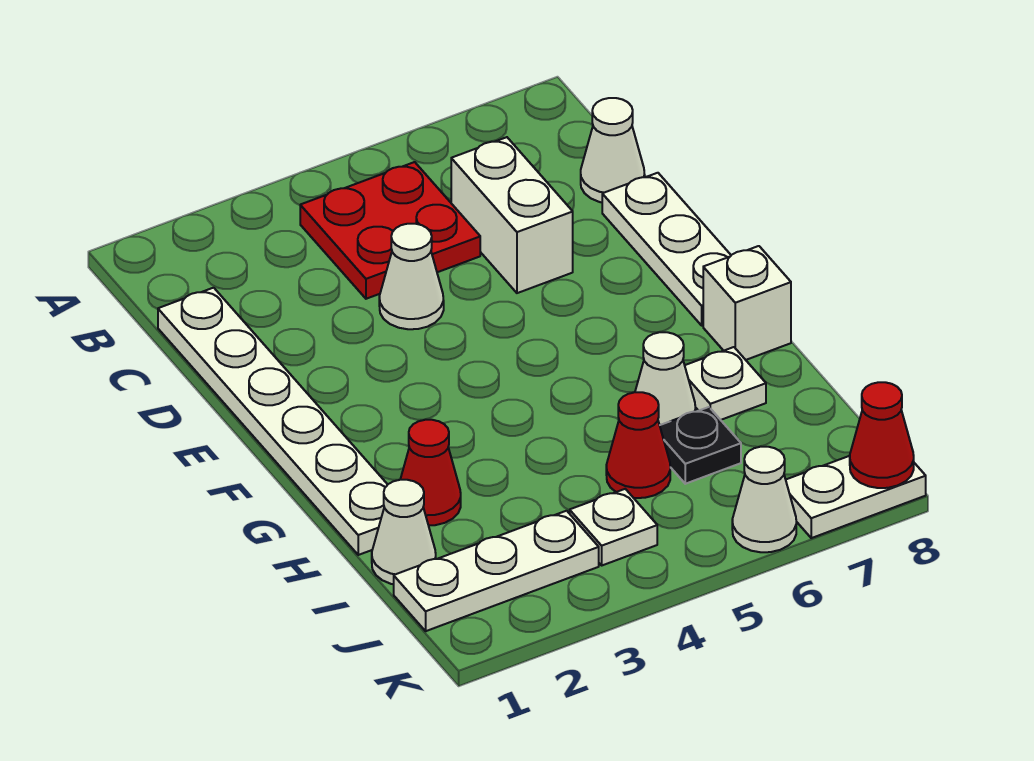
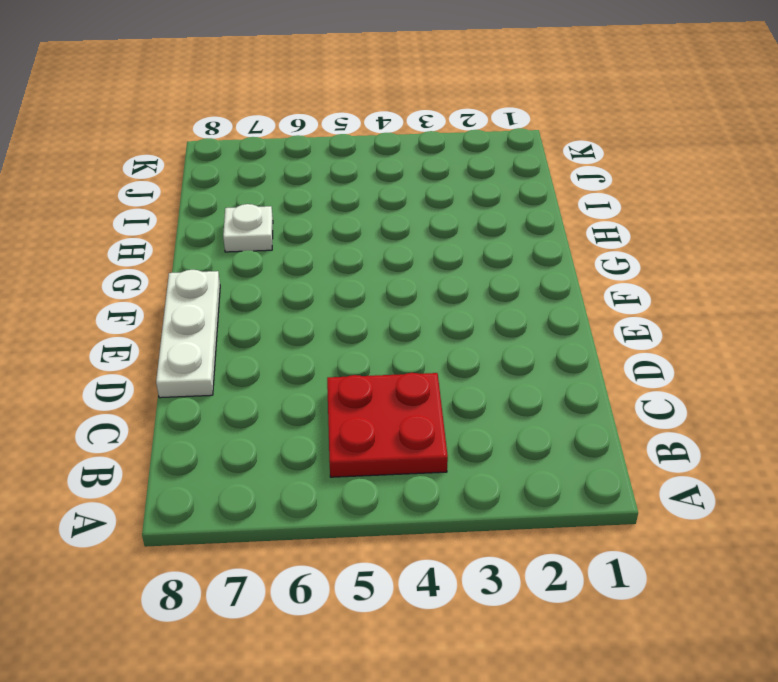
none -> white 1x6 plate [158,288,388,555]
none -> white 1x2 brick [451,137,573,293]
none -> white 1x1 cone [581,98,645,202]

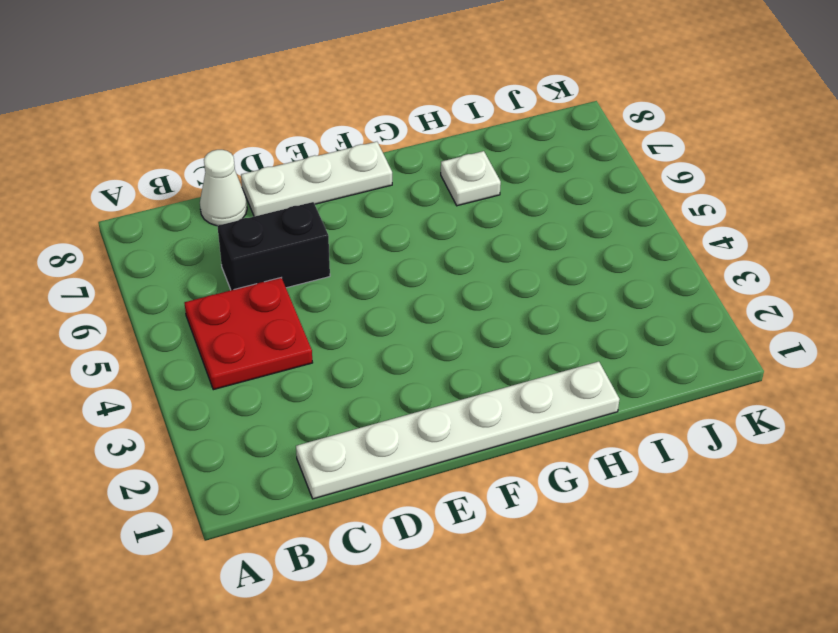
black 1x2 brick [217,202,330,290] -> white 1x2 brick [451,137,573,293]
none -> white 1x1 cone [379,224,444,329]
none -> white 1x1 brick [703,246,791,360]
none -> red 1x1 cone [400,420,461,525]

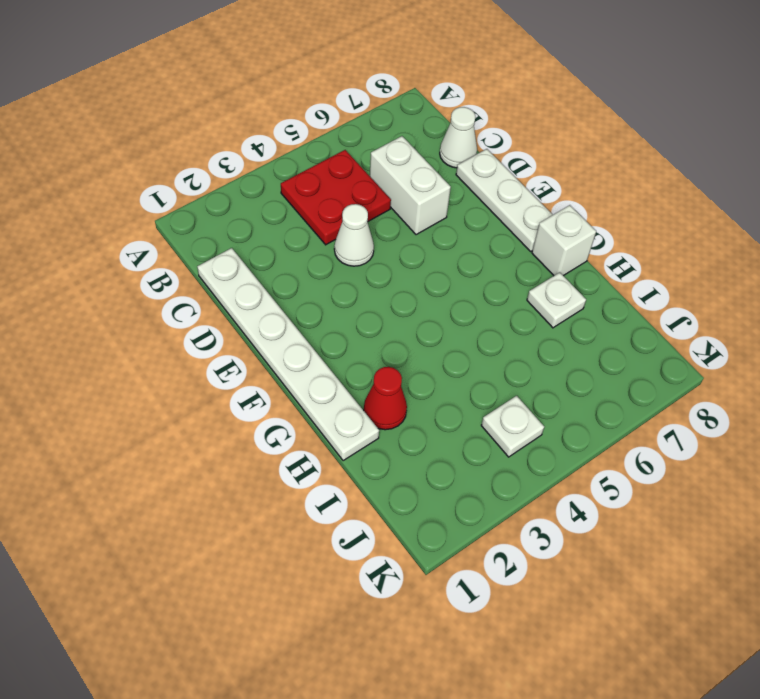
none -> white 1x1 cone [635,332,696,425]
none -> white 1x1 cone [372,480,436,584]
none -> red 1x1 cone [606,392,670,498]

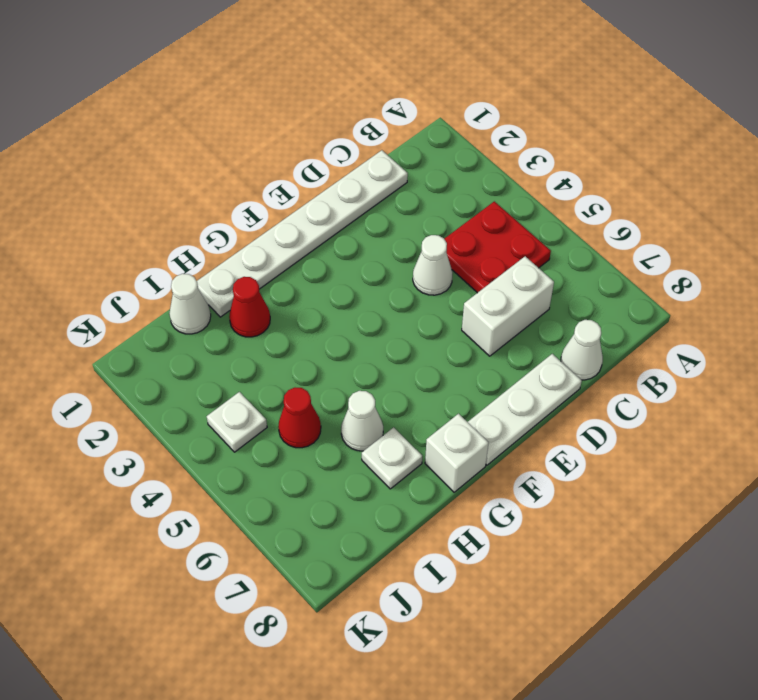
none -> black 1x1 plate [660,407,741,484]
none -> white 1x3 plate [394,511,599,631]
none -> white 1x1 cone [732,447,796,552]

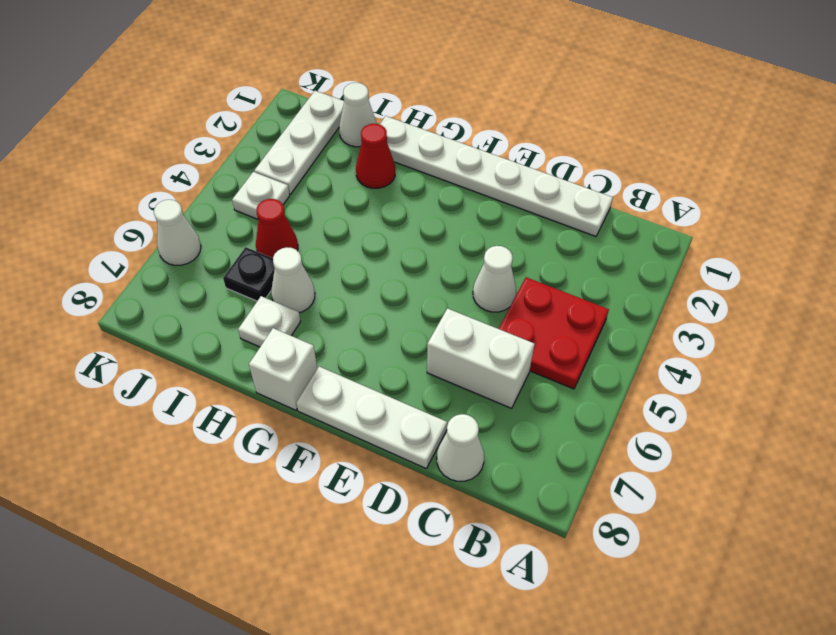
none -> white 1x2 plate [786,456,926,538]
none -> red 1x1 cone [850,382,914,488]

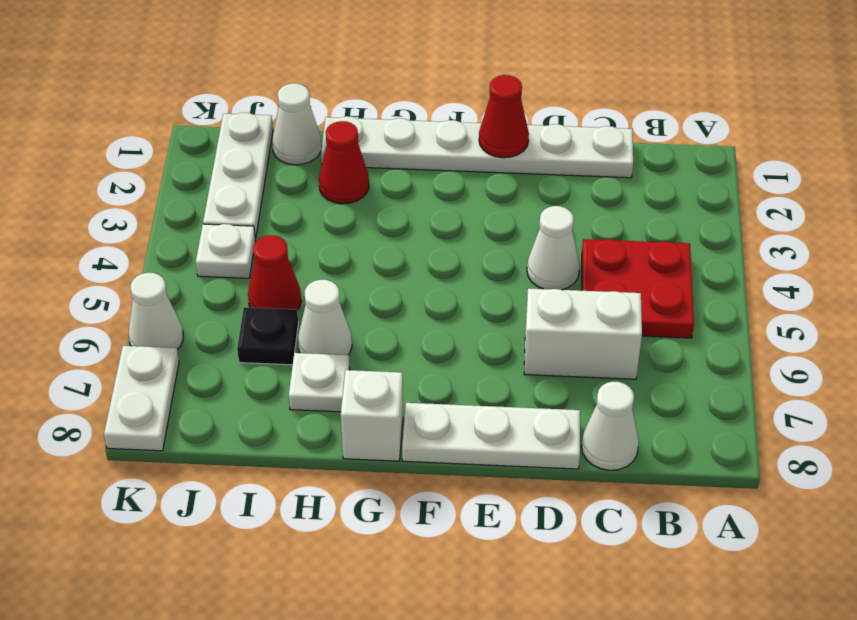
red 1x1 cone [479,75,529,158] -> red 1x1 cone moved to [850,382,914,488]

